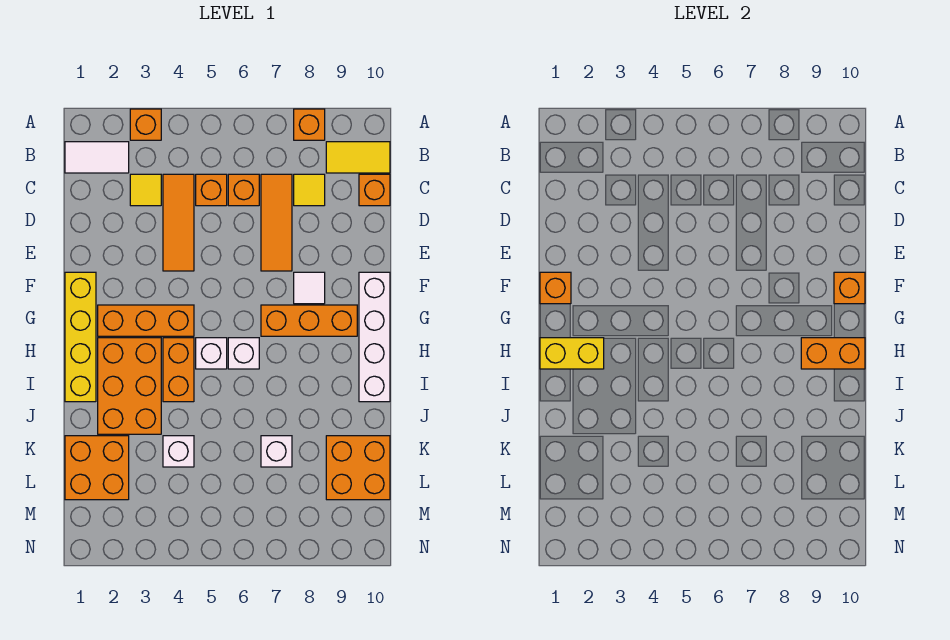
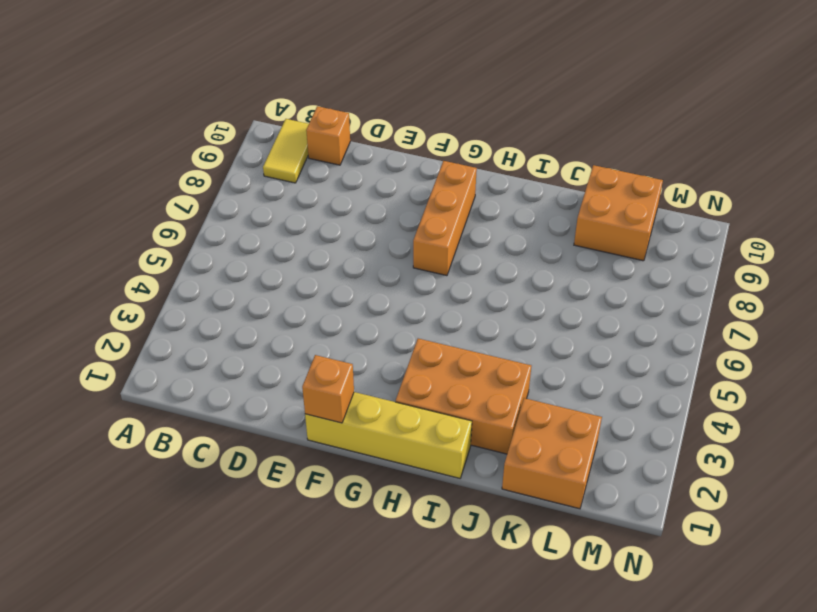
none -> orange 1x1 brick [130,109,161,140]
none -> orange 1x1 brick [294,109,325,140]
none -> white 1x2 tile [65,142,129,173]

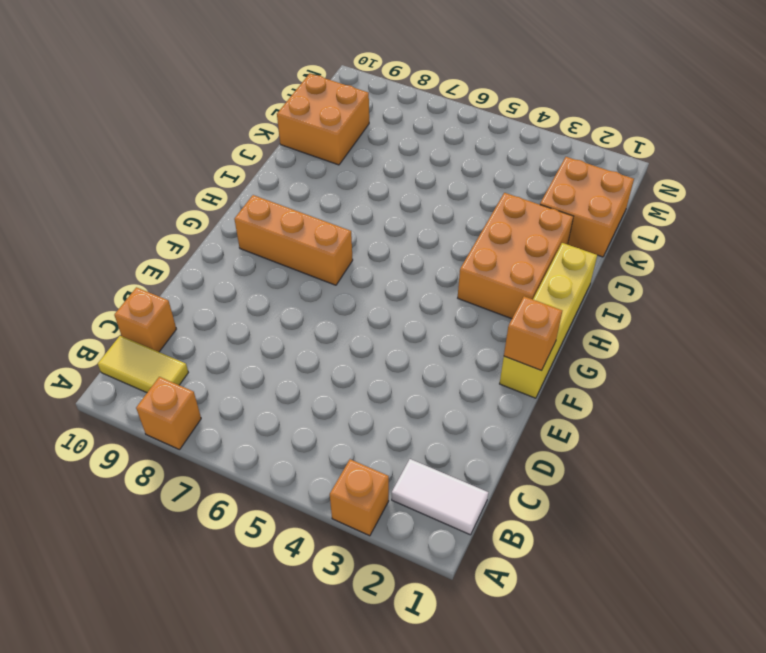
none -> yellow 1x1 tile [130,174,161,206]
none -> orange 1x3 tile [163,174,194,271]
none -> orange 1x1 brick [196,174,227,206]

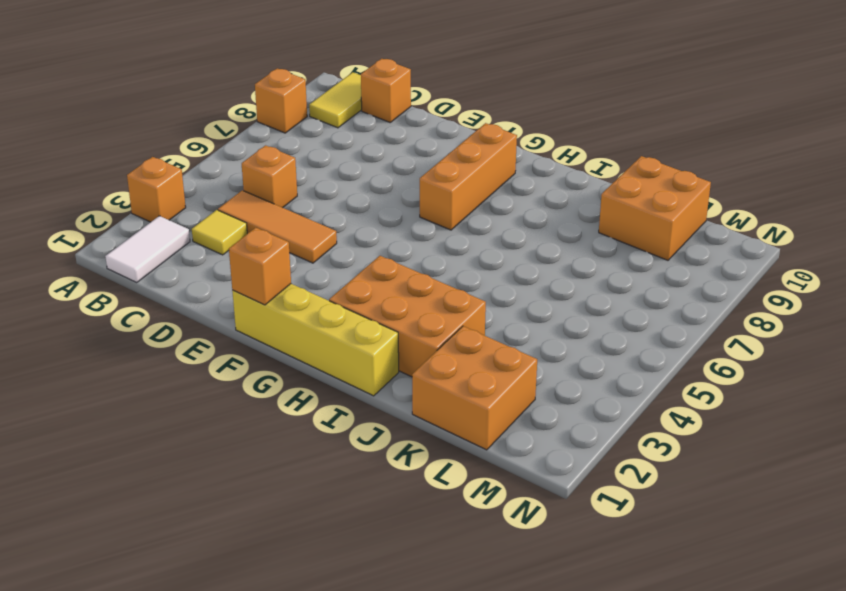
none -> orange 1x1 brick [228,174,259,206]
none -> orange 1x3 tile [261,174,292,271]
none -> yellow 1x1 tile [294,174,325,206]

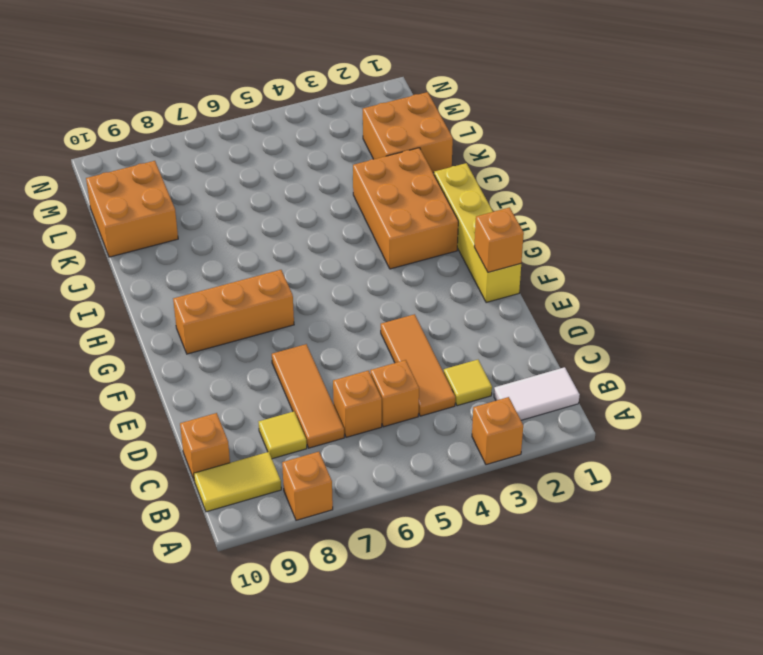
none -> white 1x1 tile [294,272,325,304]
none -> white 1x4 brick [359,272,390,402]
none -> orange 1x3 brick [98,305,194,336]

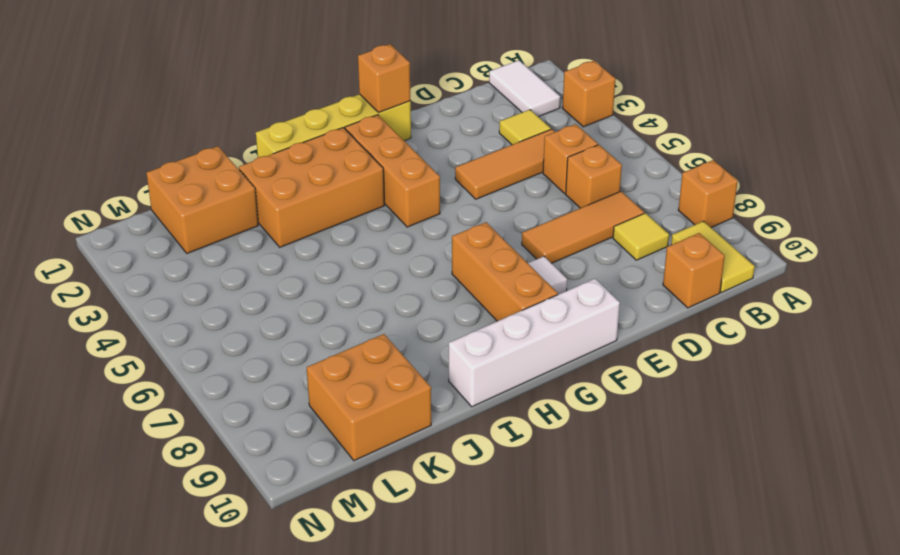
none -> orange 1x2 brick [163,338,194,402]
none -> white 1x1 brick [196,338,227,369]
none -> white 1x1 brick [228,338,259,369]

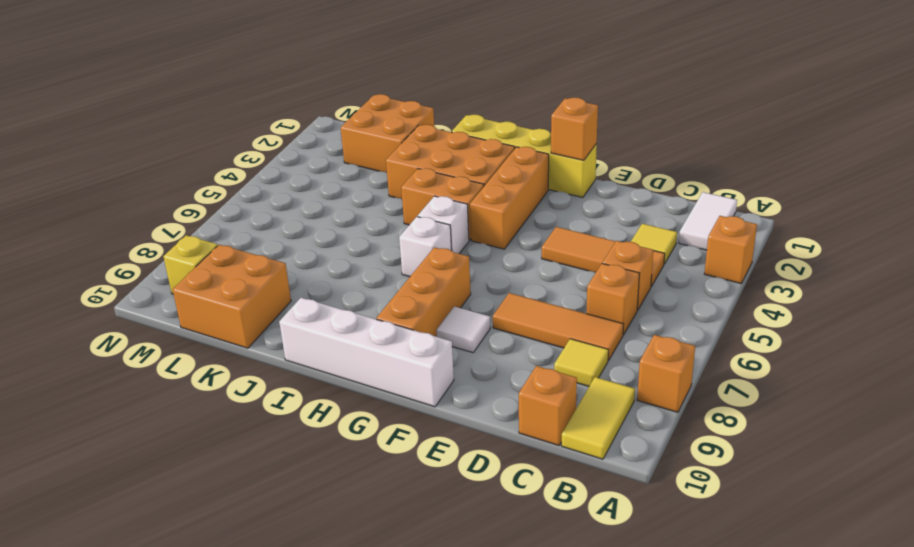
yellow 1x1 brick [163,235,218,294] -> none
none -> white 1x1 brick [163,436,194,467]
none -> white 1x1 brick [261,436,292,467]
none -> orange 1x1 brick [834,272,865,304]

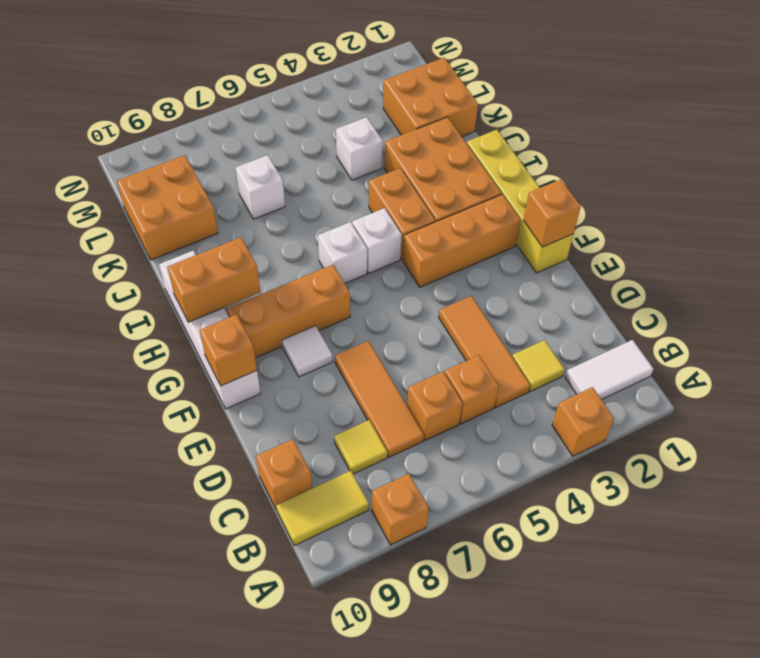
none -> yellow 1x2 brick [540,338,604,369]

